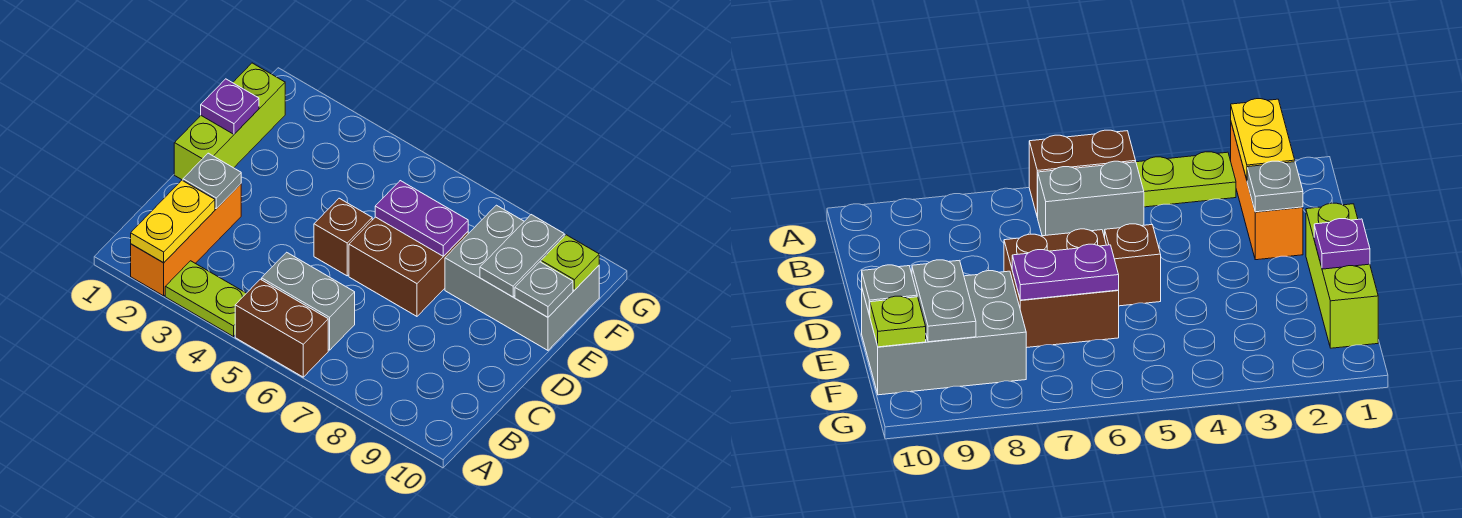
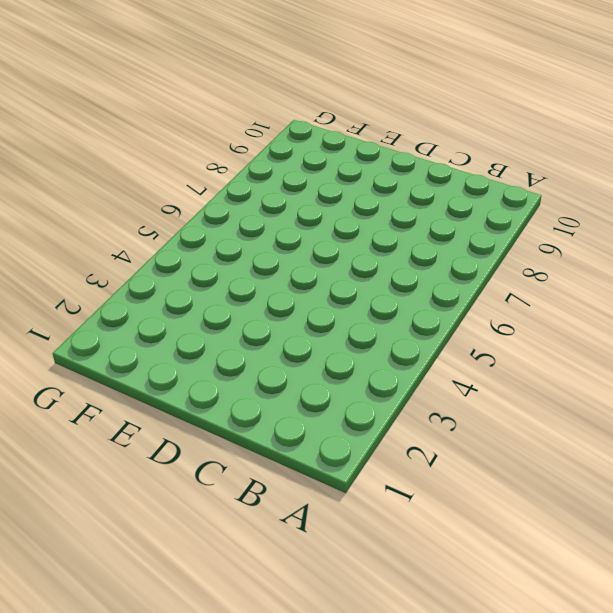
none -> orange 1x3 brick [131,184,241,296]
none -> lime 1x2 plate [165,261,246,337]
none -> brown 1x2 brick [235,279,328,377]

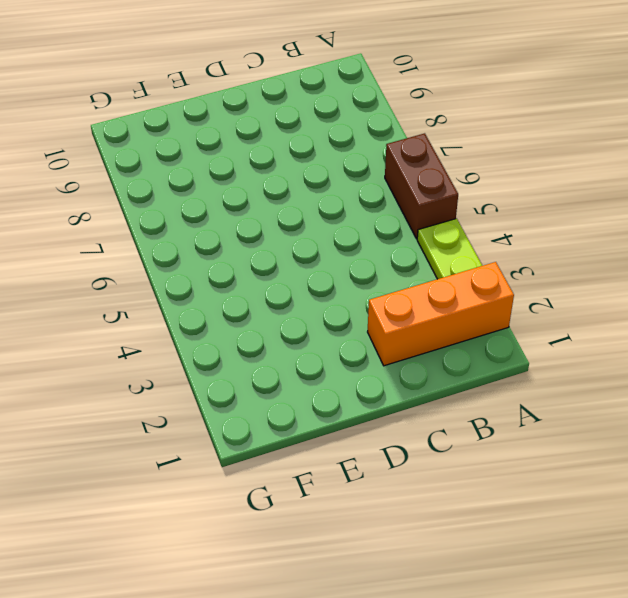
none -> grey 1x2 brick [262,252,355,350]
none -> lime 1x3 brick [174,63,285,180]
none -> brown 1x1 brick [314,198,372,276]

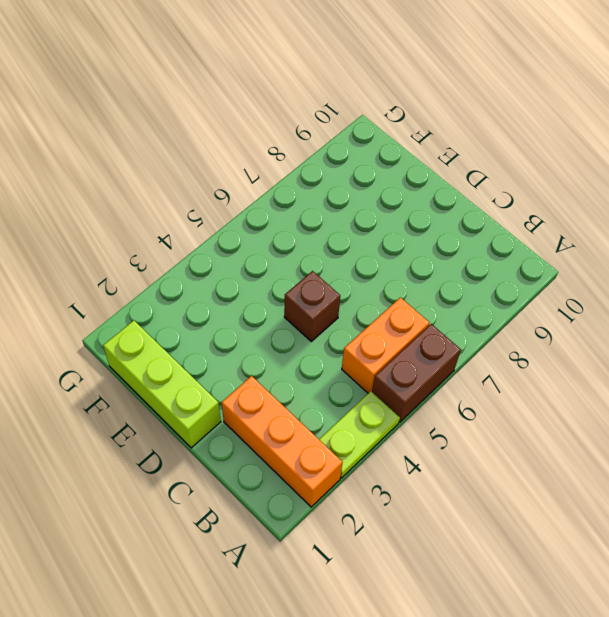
orange 1x2 brick [342,298,430,393] -> grey 1x2 brick [262,252,355,350]
none -> brown 2x2 brick [349,217,468,316]
none -> grey 2x3 brick [445,205,599,350]
none -> yellow 1x2 plate [131,180,215,263]

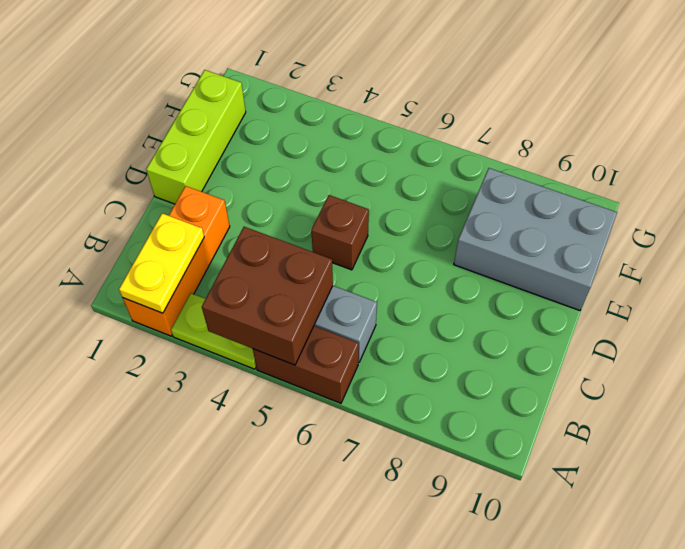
brown 2x2 brick [202,227,333,365] -> brown 2x2 brick moved to [349,217,468,316]
none -> grey 1x1 plate [183,153,241,209]
none -> purple 1x1 plate [201,79,259,134]
none -> purple 1x2 plate [375,181,468,256]

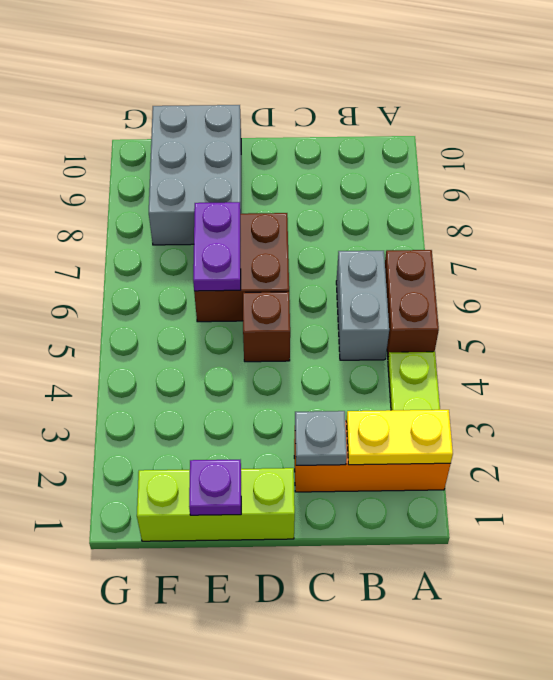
none -> grey 1x2 plate [480,215,564,297]
none -> grey 1x1 plate [515,262,573,317]
none -> lime 1x1 plate [541,235,599,290]

